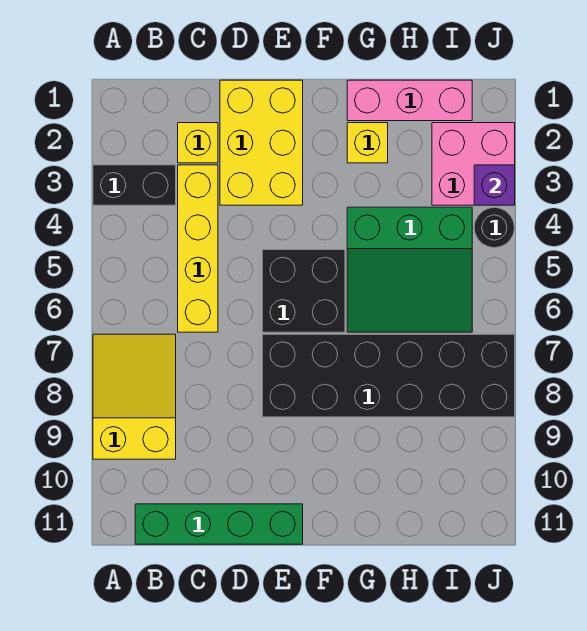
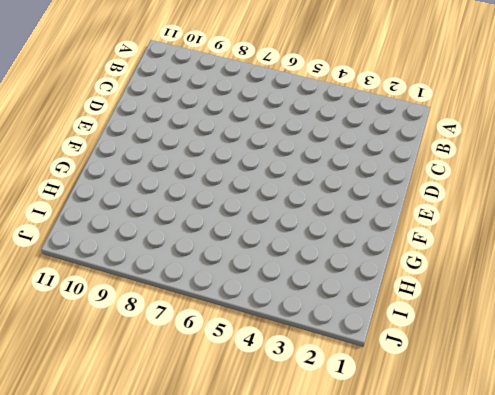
none -> black 1x2 brick [93,165,176,205]
none -> yellow 2x3 slope [93,334,176,459]
none -> green 1x4 brick [135,504,303,544]

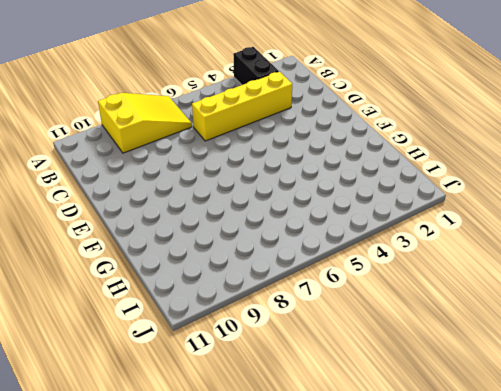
none -> green 1x4 brick [135,504,303,544]
none -> yellow 1x1 brick [178,123,218,163]
none -> yellow 2x3 brick [220,80,303,205]

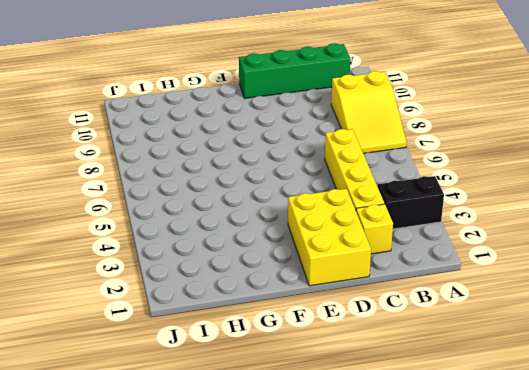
none -> black 2x2 brick [262,250,345,332]
none -> black 2x6 brick [262,334,515,417]
none -> pink 1x3 brick [347,80,472,121]

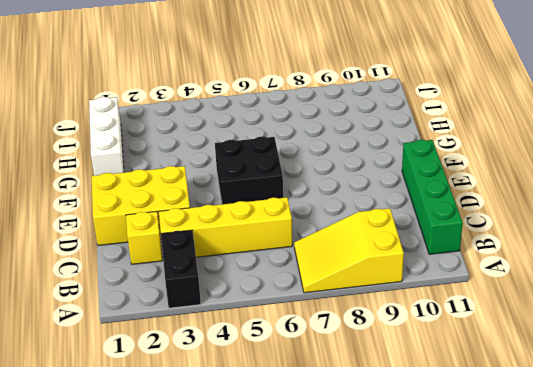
white 1x3 brick [89,97,124,176] -> pink 1x3 brick [347,80,472,121]
none -> black 2x6 brick [262,334,515,417]
none -> yellow 1x1 brick [347,123,388,163]
none -> green 3x3 slope [347,207,472,332]

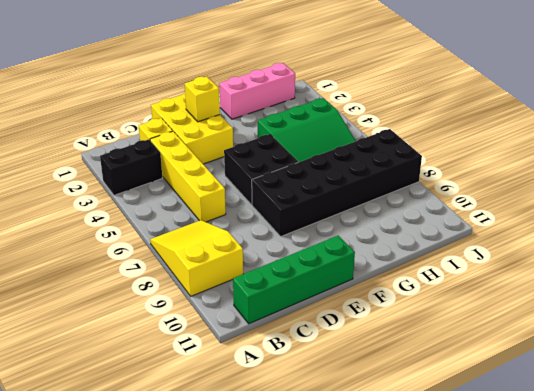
yellow 1x1 brick [185,76,220,122] -> yellow 1x1 brick moved to [347,123,388,163]
none -> pink 2x2 brick [432,123,515,205]
none -> black 1x1 round brick [474,207,515,248]
none -> purple 1x1 brick [474,165,515,205]

